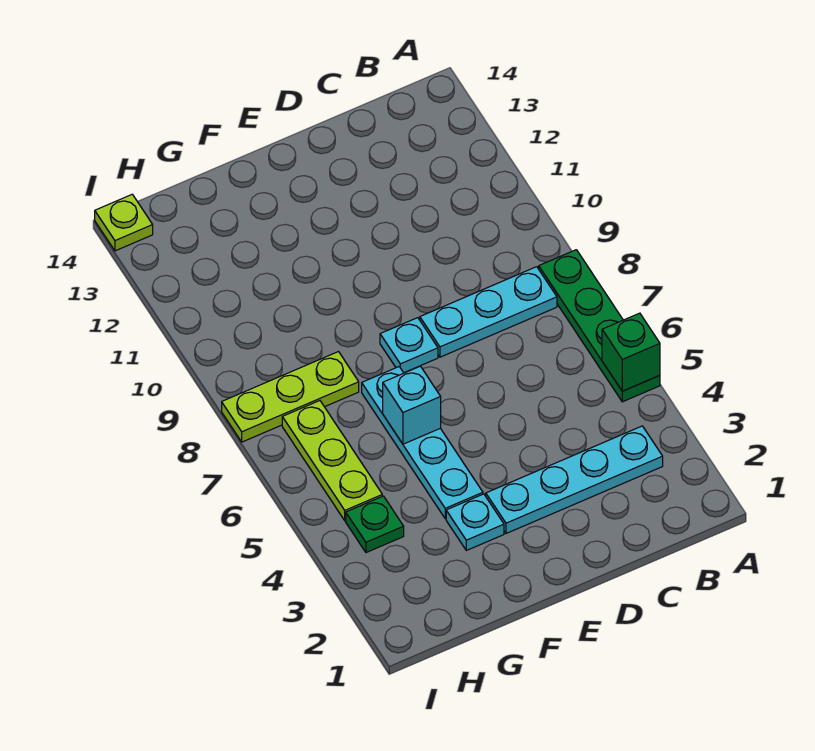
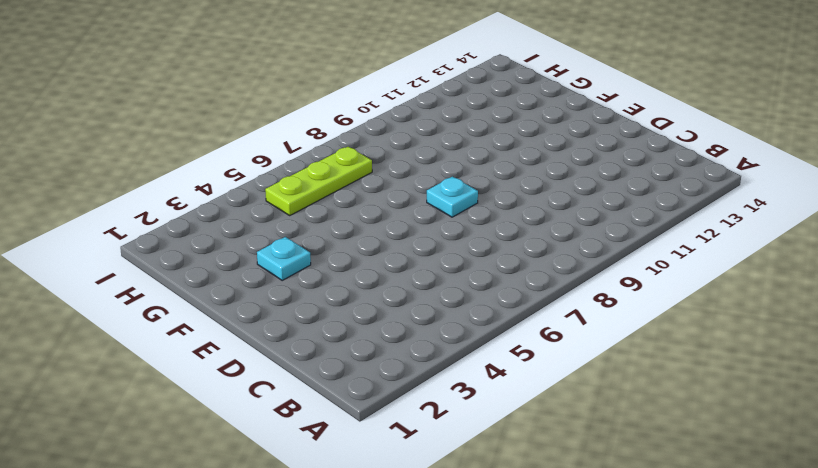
none -> green 1x4 plate [539,250,660,402]
none -> cyan 1x4 plate [486,426,663,533]
none -> cyan 1x3 plate [420,267,557,357]

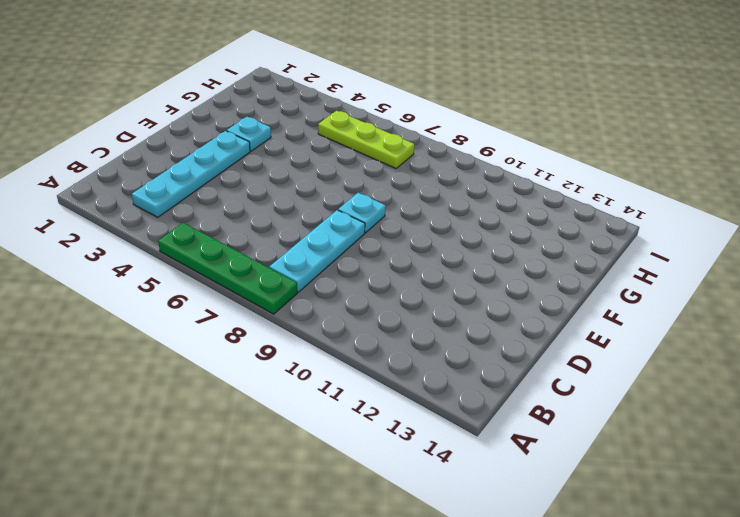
none -> cyan 1x4 plate [362,367,483,519]
none -> lime 1x3 plate [222,352,359,442]
none -> green 1x1 plate [346,496,404,553]

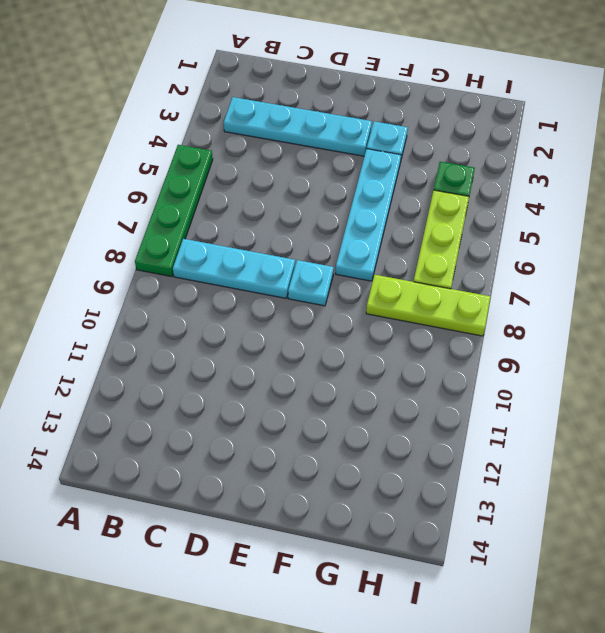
none -> lime 1x1 plate [95,194,153,251]
none -> green 1x1 brick [602,313,660,391]
none -> cyan 1x1 brick [383,366,441,444]

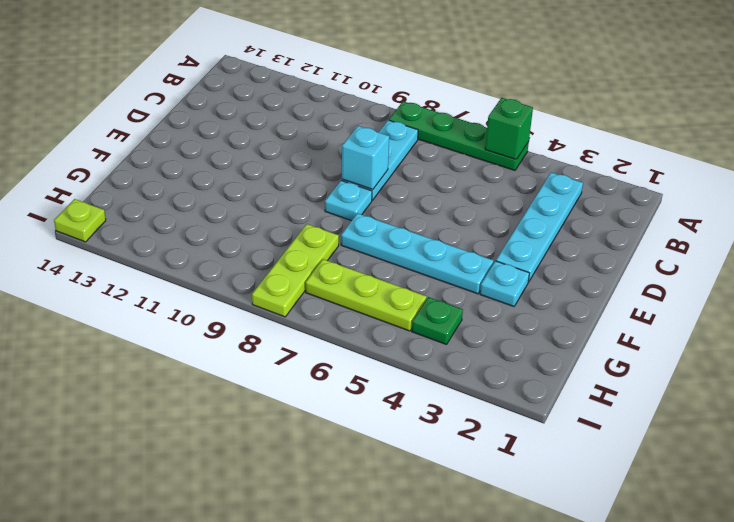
cyan 1x1 brick [342,126,389,190] -> cyan 1x1 brick moved to [383,366,441,444]

